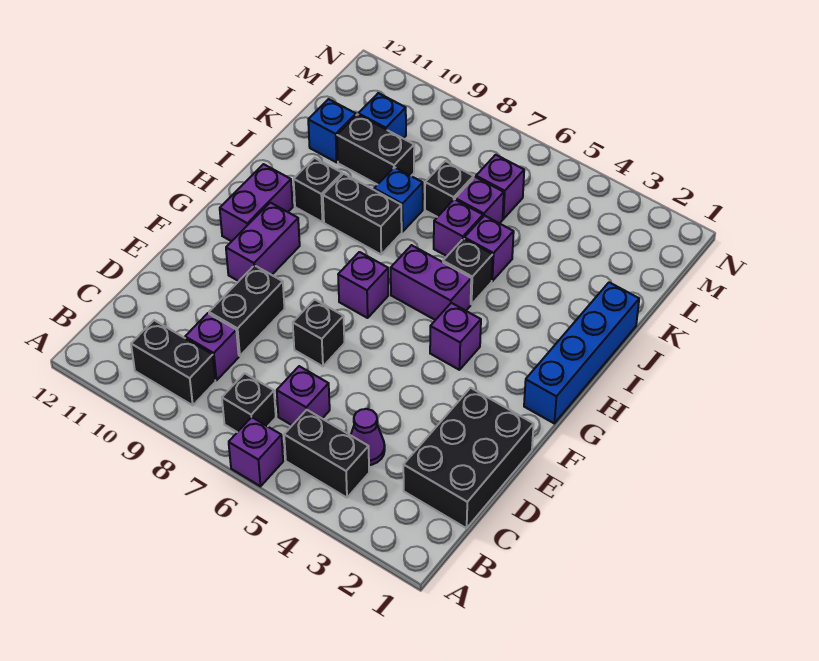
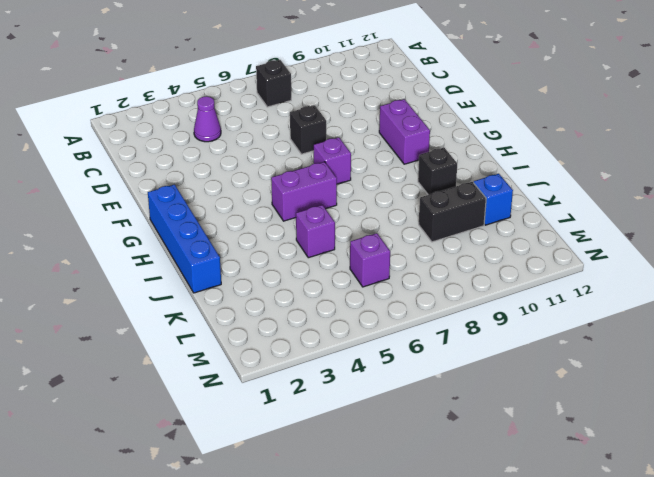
none -> purple 1x1 brick [229,417,283,486]
none -> black 1x2 brick [284,410,369,498]
none -> black 1x2 brick [131,320,215,405]

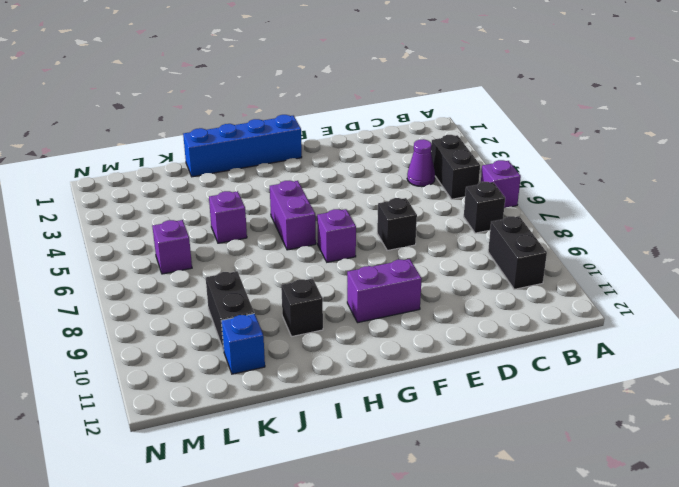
none -> black 2x3 brick [403,388,534,528]
none -> purple 1x1 brick [277,366,330,425]
none -> purple 1x1 brick [185,313,239,381]

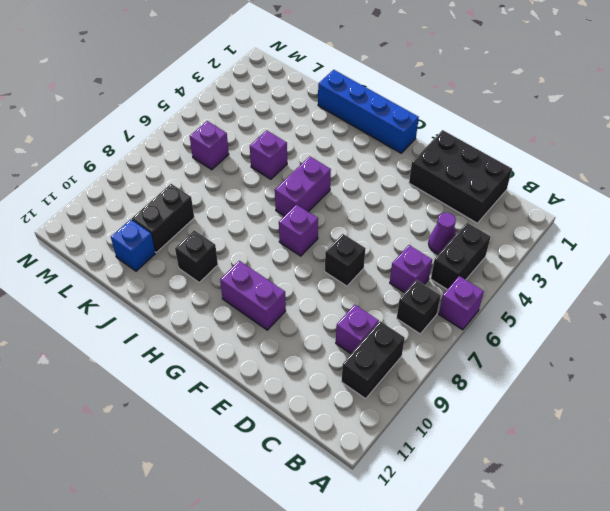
none -> black 1x2 brick [209,265,285,356]
none -> purple 1x1 brick [430,303,481,370]
none -> purple 1x2 brick [220,164,293,241]

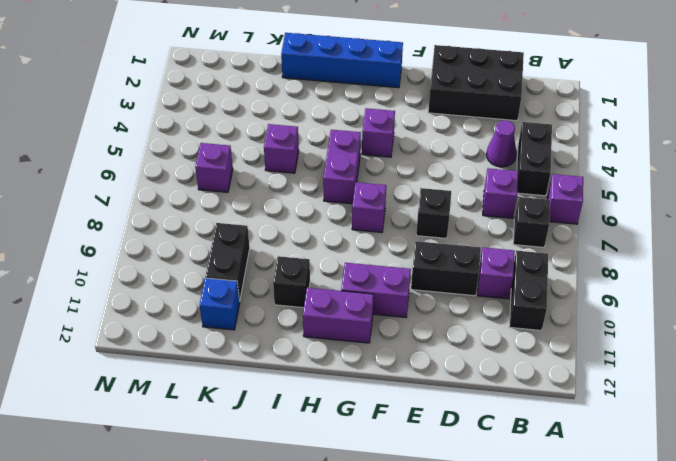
none -> black 1x1 brick [443,239,493,304]
none -> black 1x2 brick [323,174,402,254]
none -> purple 1x1 brick [434,199,483,256]

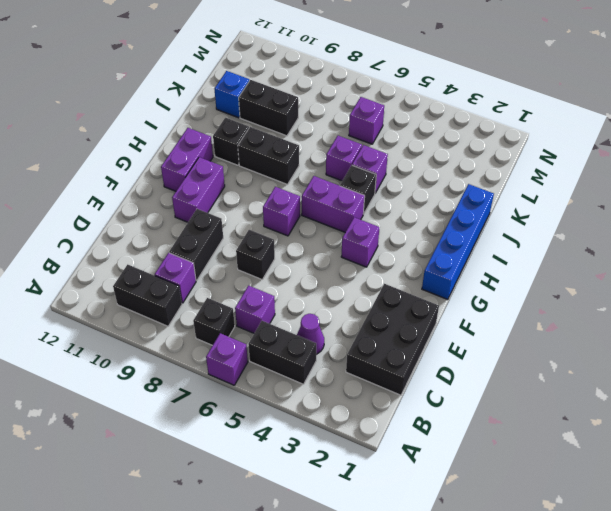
none -> blue 1x1 brick [374,167,423,232]
none -> purple 1x1 brick [455,177,504,223]
none -> black 1x1 brick [425,161,474,217]

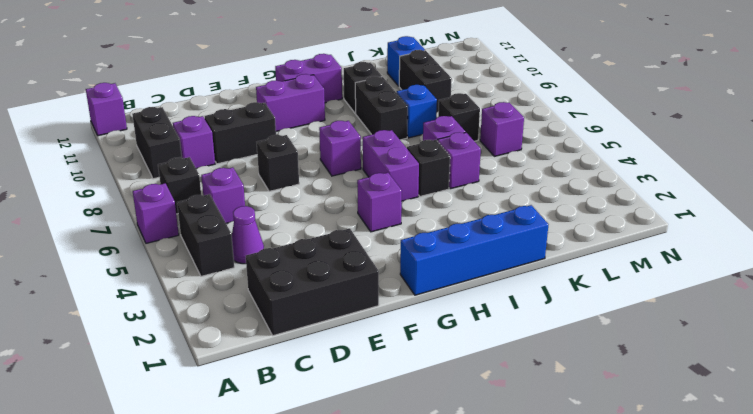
purple 1x1 brick [86,83,127,136] -> purple 1x1 brick moved to [455,177,504,223]
none -> blue 1x1 brick [358,93,406,139]

